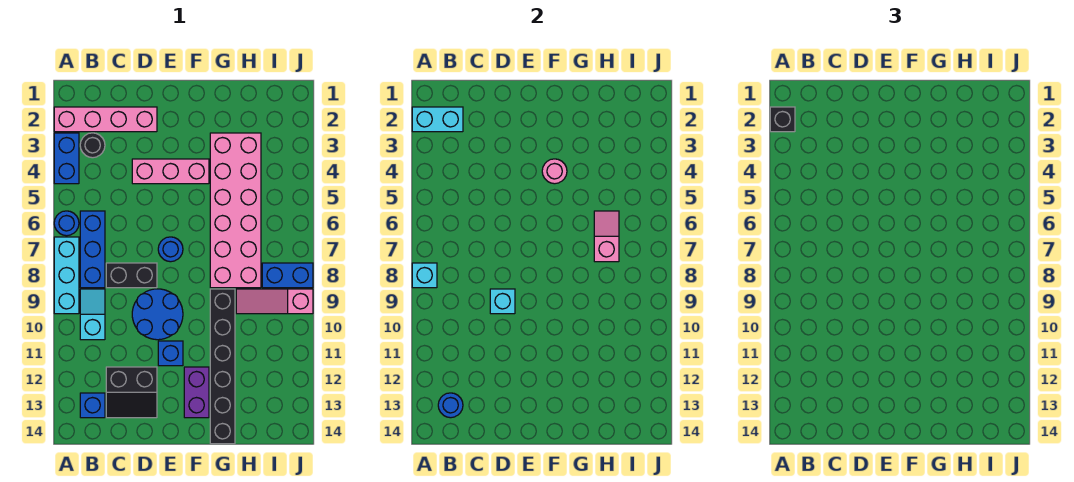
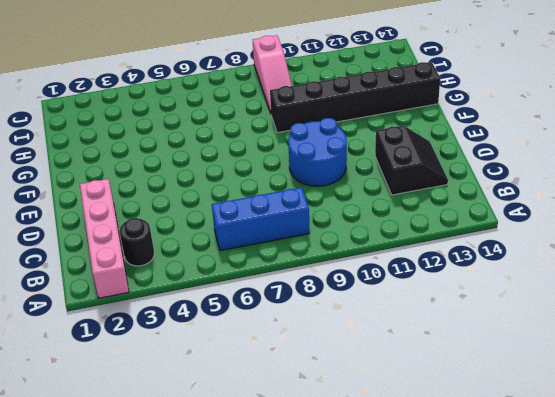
none -> blue 1x2 brick [54,133,79,184]
none -> blue 1x1 round brick [54,211,79,236]
none -> cyan 1x3 brick [54,237,79,314]

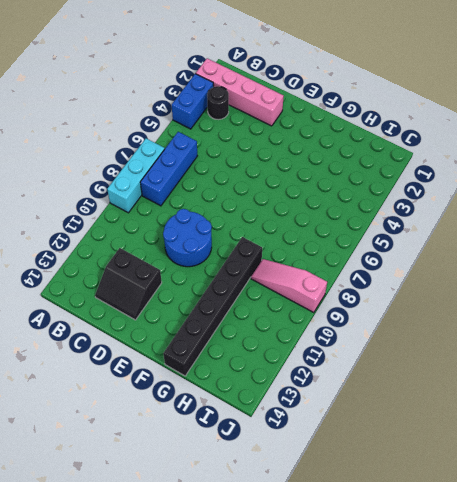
none -> blue 1x1 round brick [54,211,79,236]
none -> cyan 1x2 slope [80,289,105,340]
none -> blue 1x1 brick [80,393,105,418]

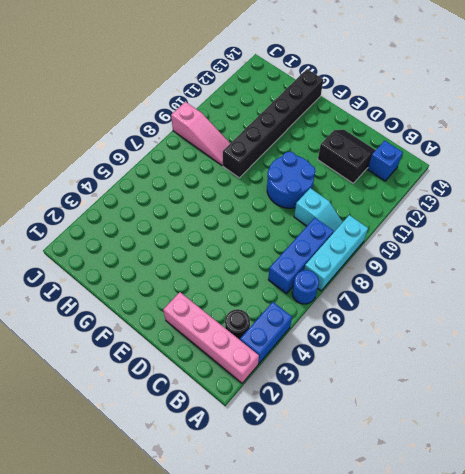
cyan 1x2 slope [294,188,343,233] -> cyan 1x2 slope turned to [80,289,105,340]
none -> black 1x2 brick [106,263,157,288]
none -> pink 1x3 brick [132,159,209,184]
none -> blue 1x1 round brick [158,237,183,262]

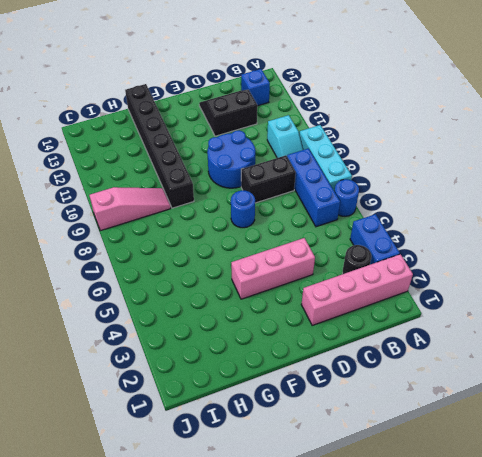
none -> blue 1x1 brick [158,341,183,366]
none -> purple 1x2 brick [184,367,209,418]
none -> pink 2x6 brick [210,133,261,288]

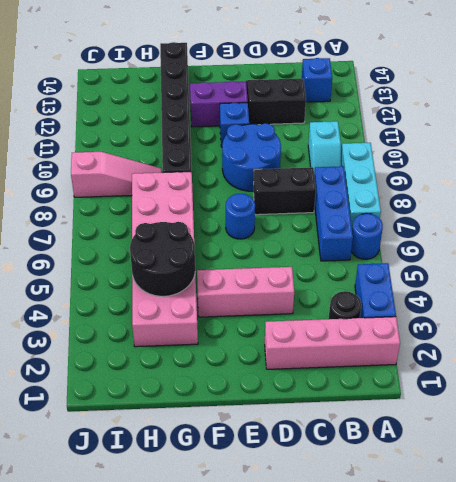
purple 1x2 brick [190,81,248,127] -> purple 1x2 brick turned to [184,367,209,418]
black 2x2 round brick [130,222,195,296] -> none
none -> blue 1x2 brick [262,263,313,288]
none -> cyan 1x2 brick [412,107,463,132]
none -> cyan 1x1 brick [412,263,437,288]

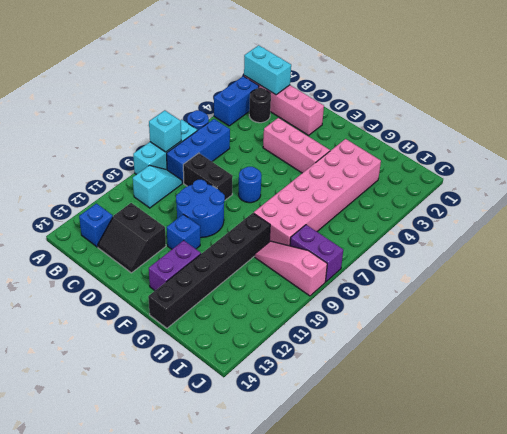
purple 1x2 brick [290,225,343,282] -> blue 1x2 brick [262,263,313,288]
none -> blue 1x1 round brick [438,393,463,418]
none -> cyan 1x1 brick [490,289,515,314]
none -> pink 1x1 round brick [542,159,567,184]

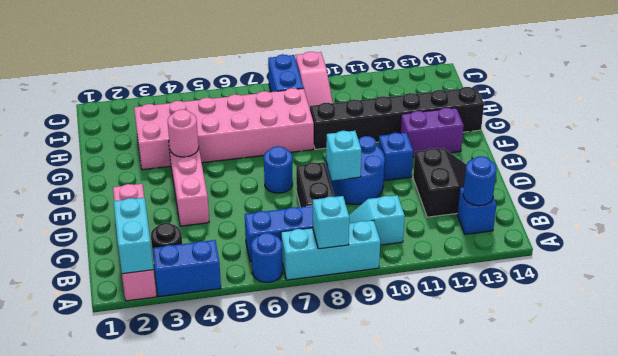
none -> pink 1x2 slope [594,211,619,262]
none -> black 1x1 brick [770,107,795,132]

